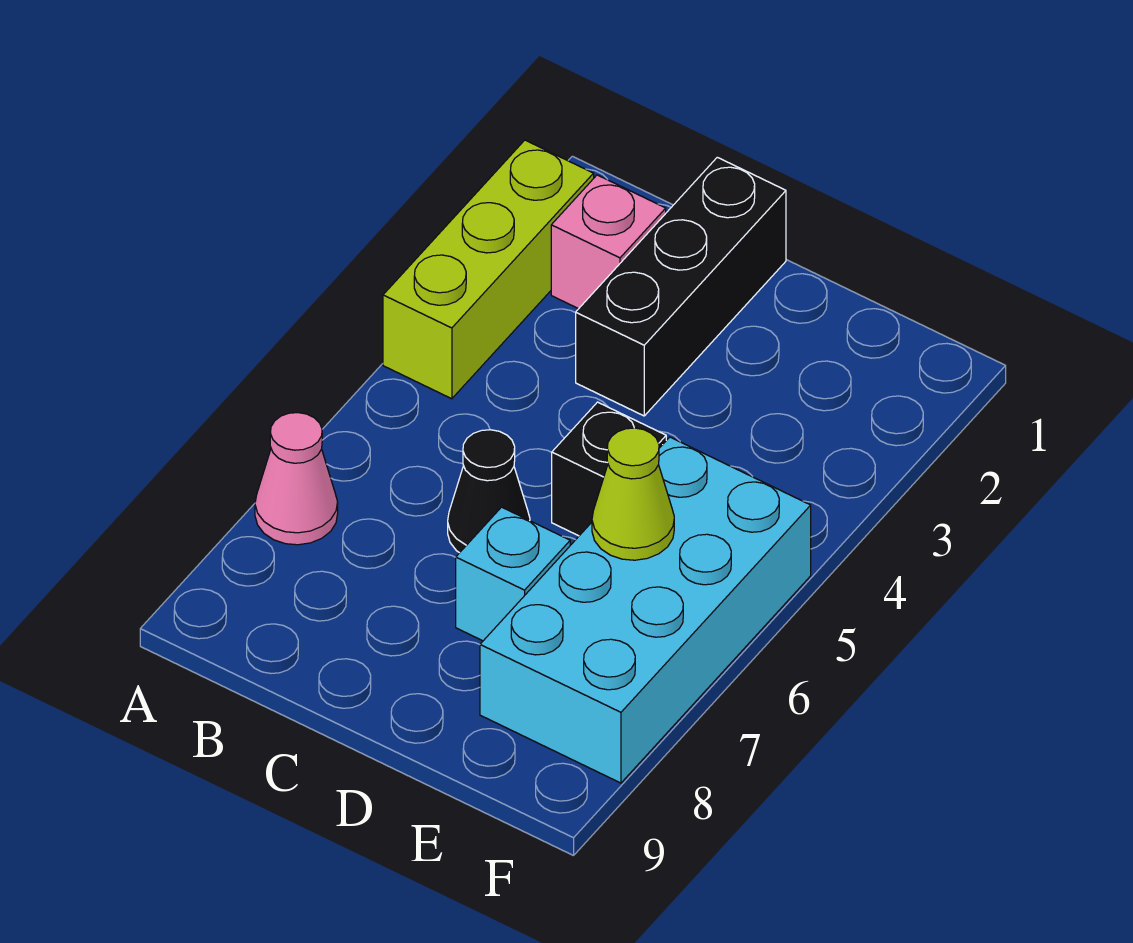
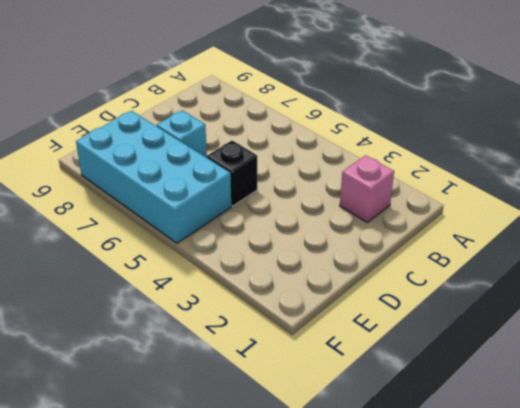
none -> lime 1x3 brick [383,140,594,399]
none -> pink 1x1 cone [255,413,338,545]

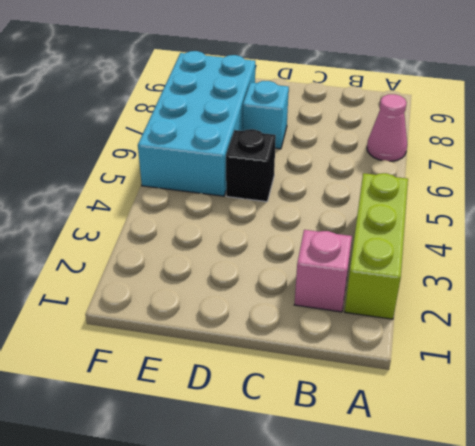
none -> black 1x3 brick [576,157,786,416]
none -> black 1x1 cone [448,430,530,553]

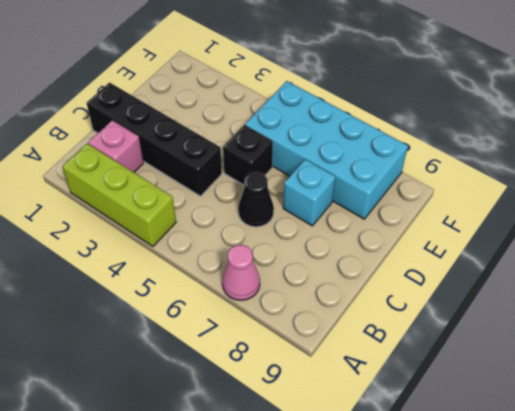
black 1x4 brick [87,83,222,196] -> black 1x3 brick [576,157,786,416]
none -> lime 1x1 cone [592,428,674,560]

